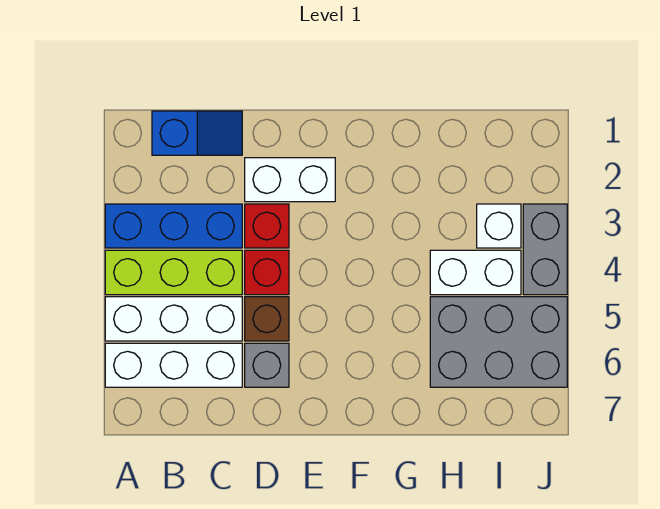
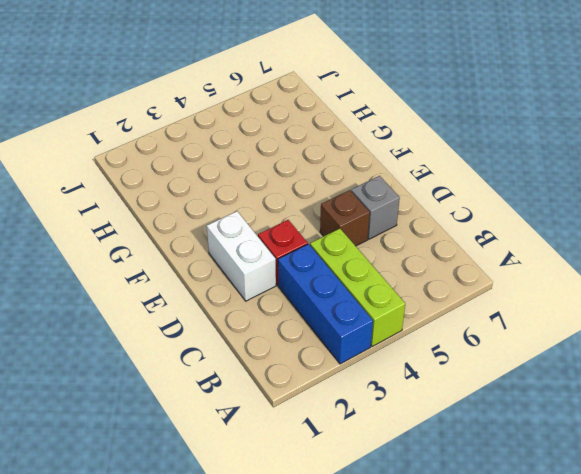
none -> white 1x3 brick [105,297,242,341]
none -> white 1x3 brick [105,343,242,387]
none -> blue 1x2 slope [152,111,242,155]

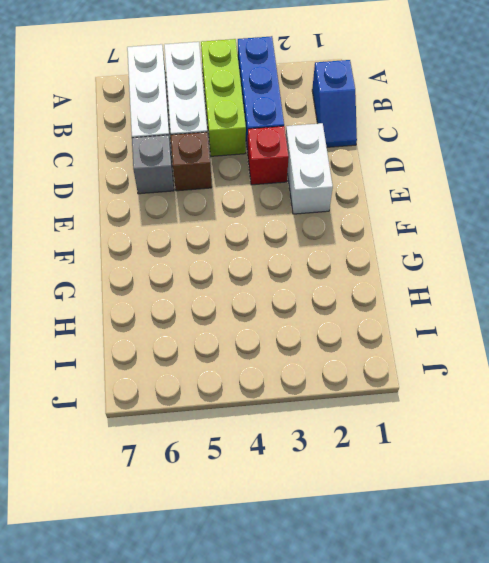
none -> red 1x1 brick [245,250,289,295]
none -> white 1x2 brick [430,250,521,295]
none -> grey 2x3 brick [430,297,567,387]

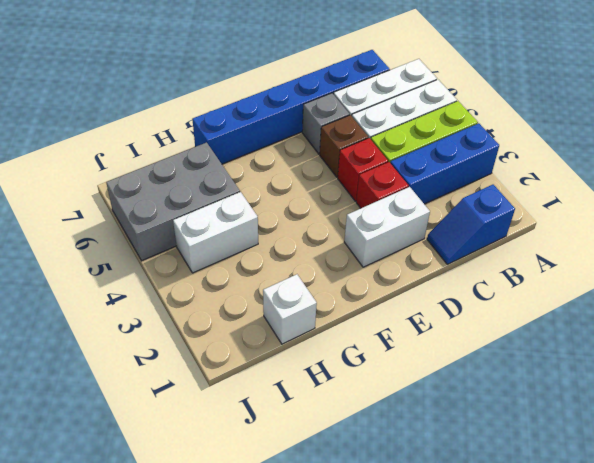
blue 1x6 brick [192,50,390,164] -> none
white 1x1 brick [263,274,317,344] -> white 1x1 brick moved to [477,204,521,248]
none -> grey 1x2 brick [523,204,567,295]

